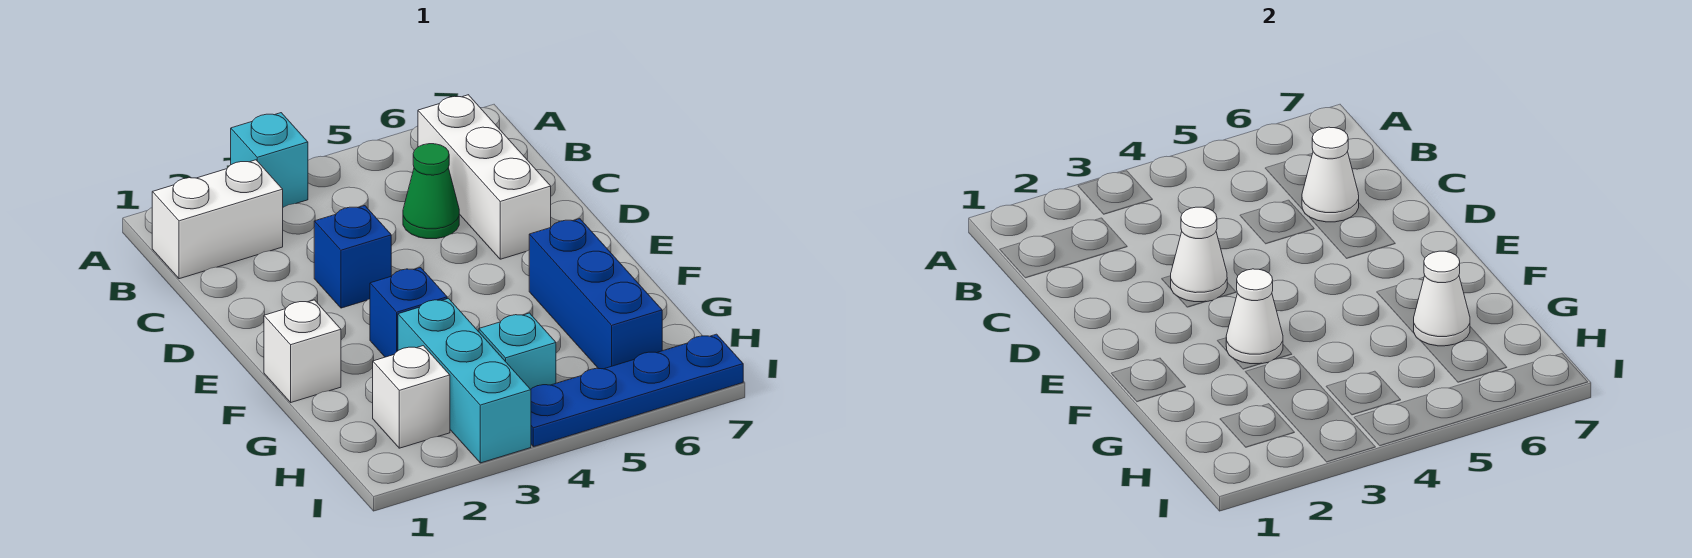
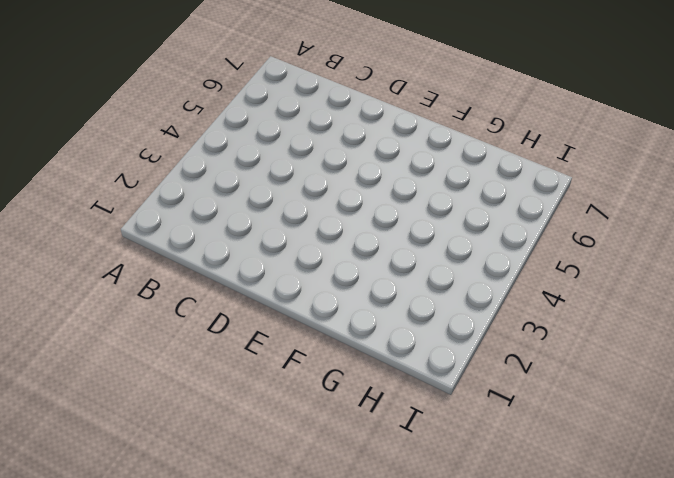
none -> cyan 1x1 brick [231,113,308,207]
none -> white 1x2 brick [152,160,283,279]
none -> white 1x3 brick [418,95,551,259]

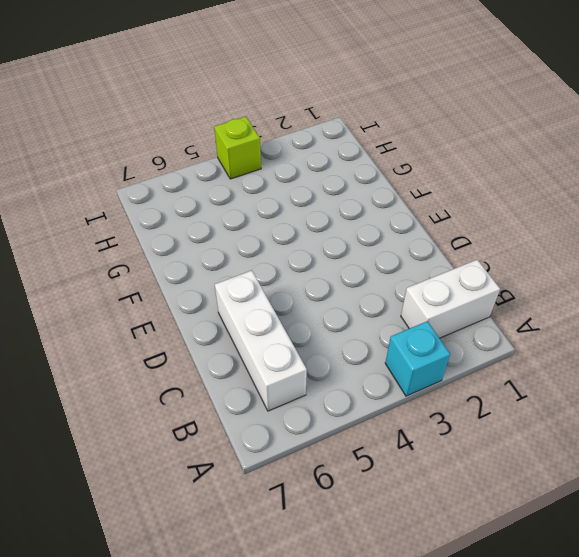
lime 1x1 brick [214,117,261,179] -> blue 1x4 plate [531,334,743,447]
none -> green 1x1 cone [403,144,459,239]
none -> blue 1x1 brick [314,206,391,308]
none -> white 1x1 brick [264,300,341,402]

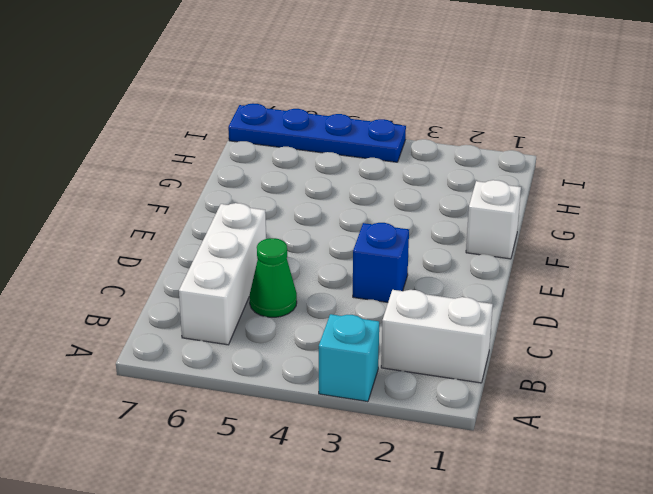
none -> blue 1x1 brick [370,268,447,357]
none -> blue 1x3 brick [529,219,662,369]
none -> cyan 1x3 brick [398,298,531,463]

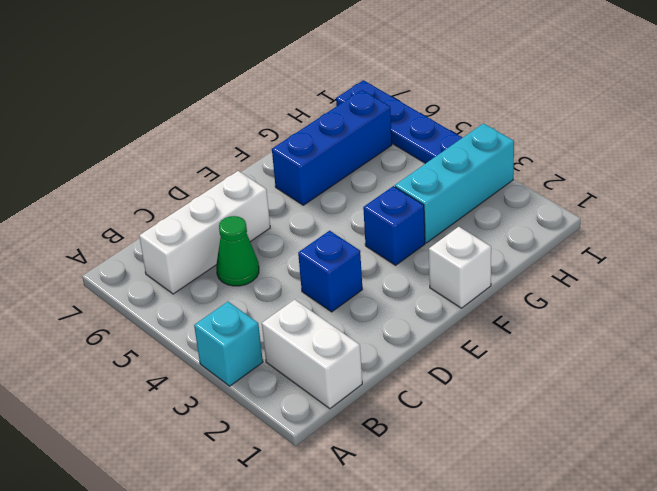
none -> white 1x1 brick [373,346,450,448]
none -> cyan 1x1 brick [479,313,556,389]
none -> white 1x1 cone [1302,127,1359,222]

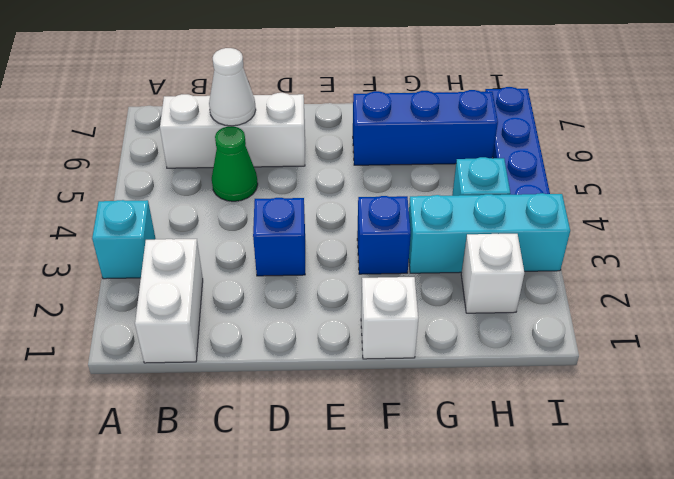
none -> white 1x1 cone [1171,207,1227,302]
none -> white 1x1 cone [1226,269,1283,364]
none -> white 1x1 cone [1414,251,1470,346]

